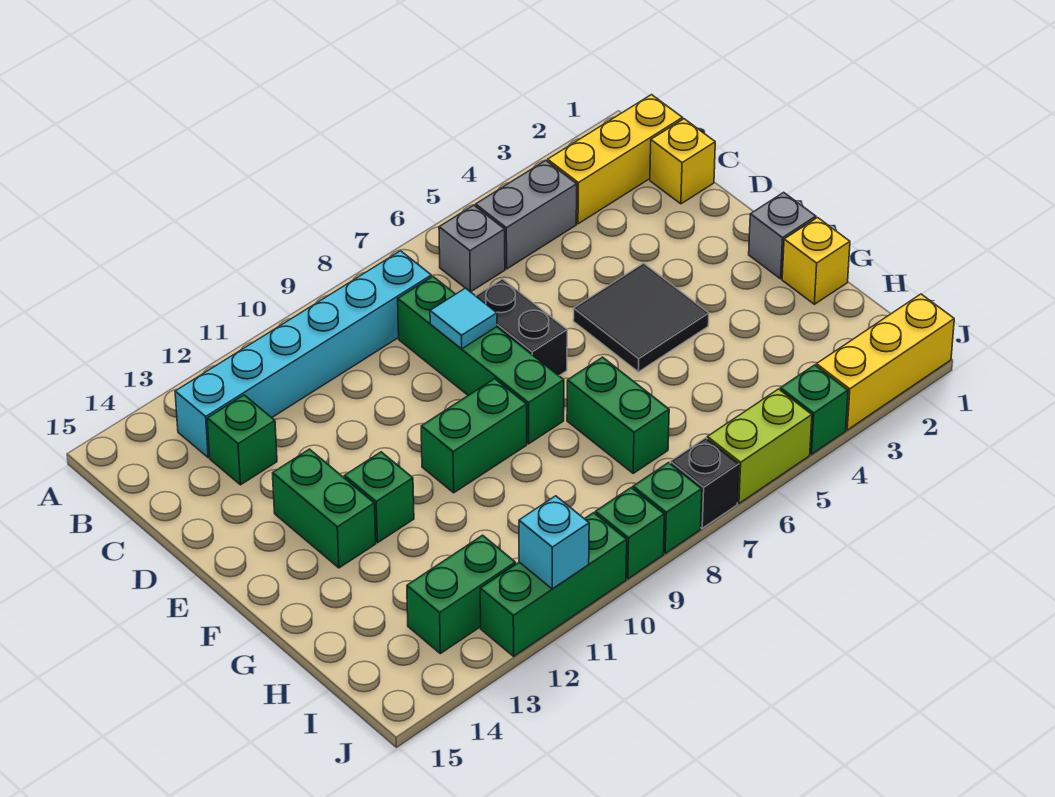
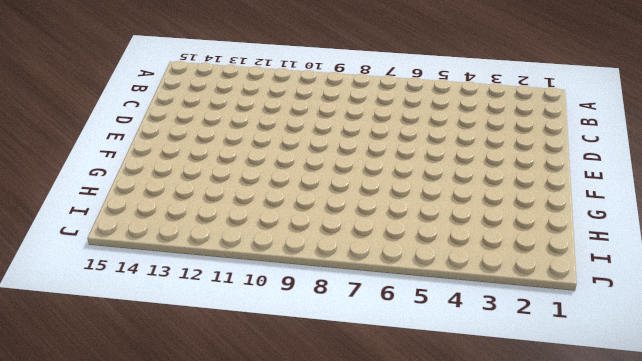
none -> yellow 1x3 brick [547,95,683,224]
none -> grey 1x2 brick [476,160,577,269]
none -> grey 1x1 brick [439,205,505,292]

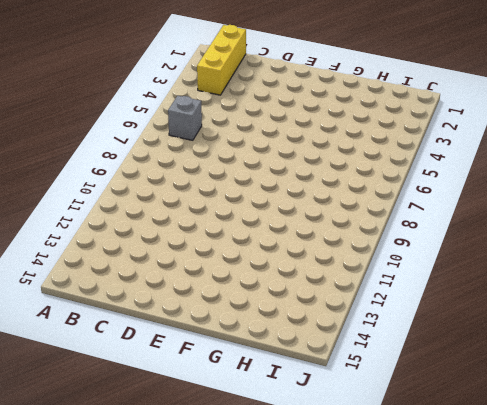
none -> grey 1x2 brick [476,160,577,269]
none -> cyan 1x6 brick [175,251,431,458]
none -> yellow 1x1 brick [650,119,715,204]

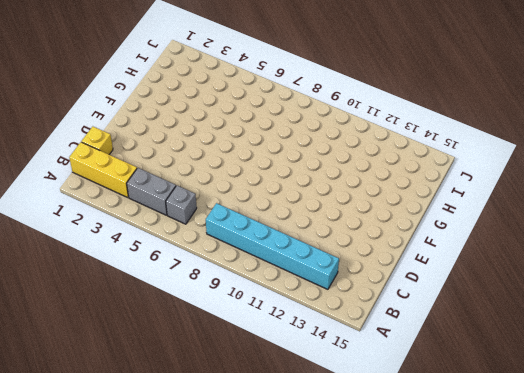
none -> green 1x4 brick [398,277,564,444]
none -> green 1x1 brick [207,395,277,485]
none -> black 1x2 brick [476,279,567,376]

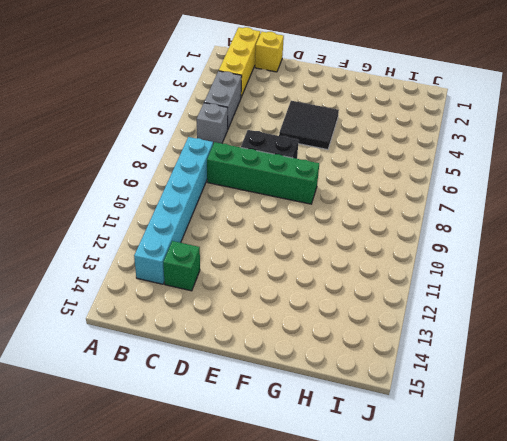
none -> green 1x2 brick [273,449,376,568]
none -> grey 1x1 brick [749,192,816,279]
none -> green 1x2 brick [421,379,527,493]

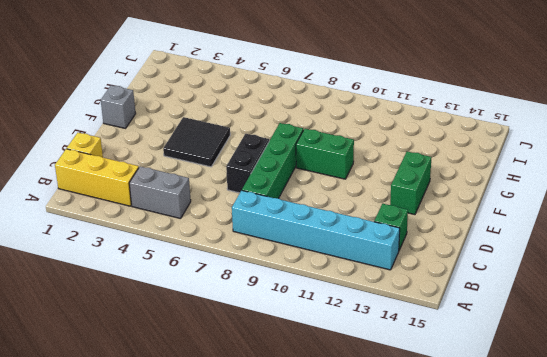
none -> grey 1x1 brick [439,205,505,292]
none -> green 1x1 brick [344,452,414,543]
none -> yellow 1x1 brick [782,218,850,304]

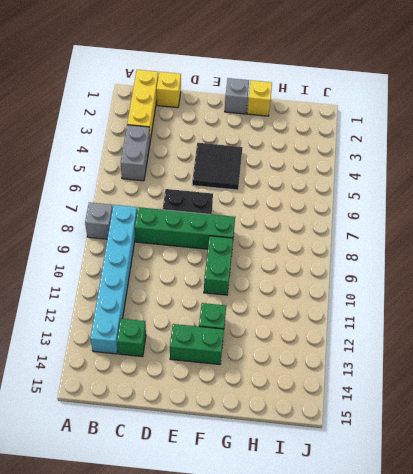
grey 1x1 brick [85,202,113,239] -> grey 1x1 brick moved to [439,205,505,292]
none -> green 1x2 brick [567,357,669,473]
none -> green 1x2 brick [407,535,516,654]
none -> yellow 1x3 brick [816,294,954,430]

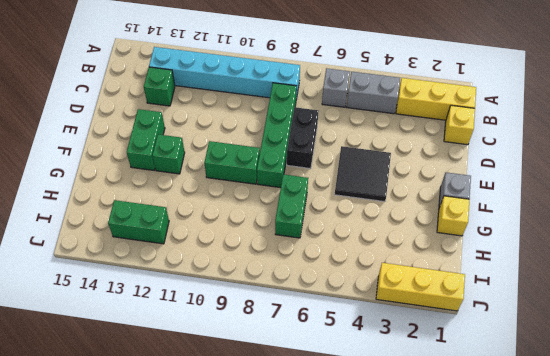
none -> green 1x1 brick [780,365,848,454]
none -> lime 1x2 brick [707,389,812,503]
none -> black 1x1 brick [670,438,739,528]

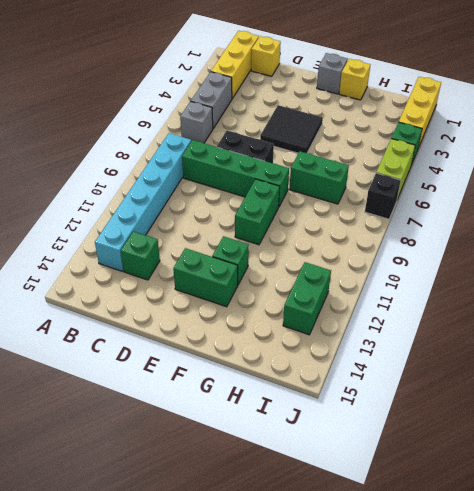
none -> green 1x1 brick [633,463,702,553]
none -> green 1x1 brick [595,488,664,579]
none -> green 1x3 brick [480,513,627,656]

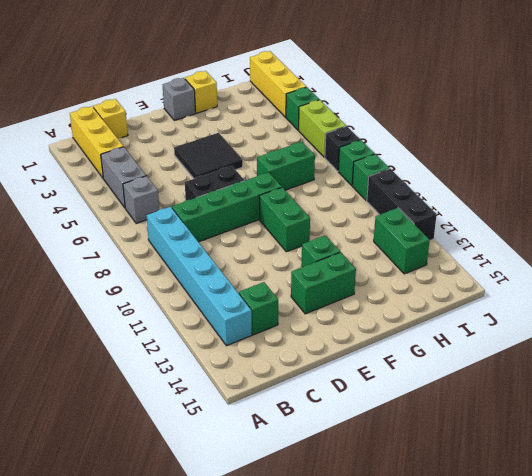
black 1x3 brick [367,169,437,240] -> green 1x3 brick [480,513,627,656]
none -> cyan 1x1 tile [430,288,497,349]
none -> cyan 1x1 brick [519,496,589,589]

